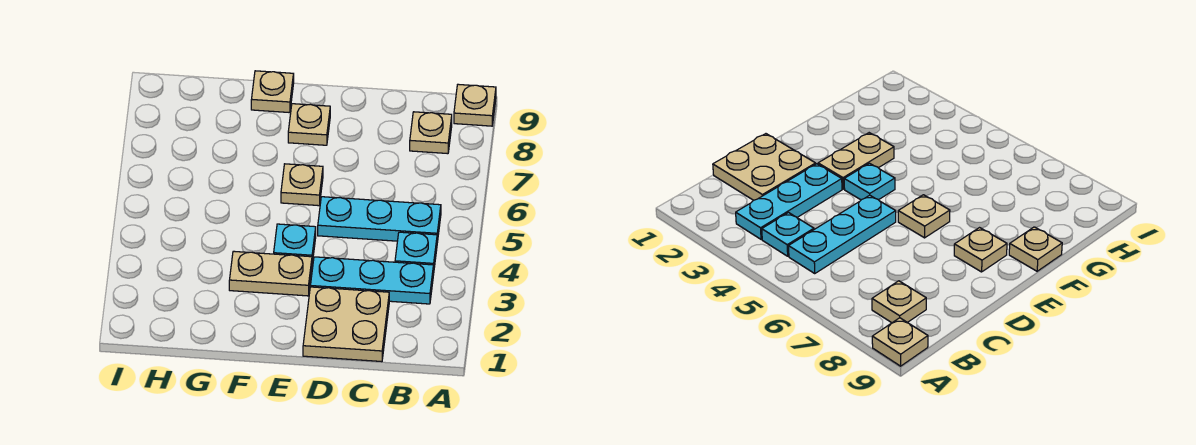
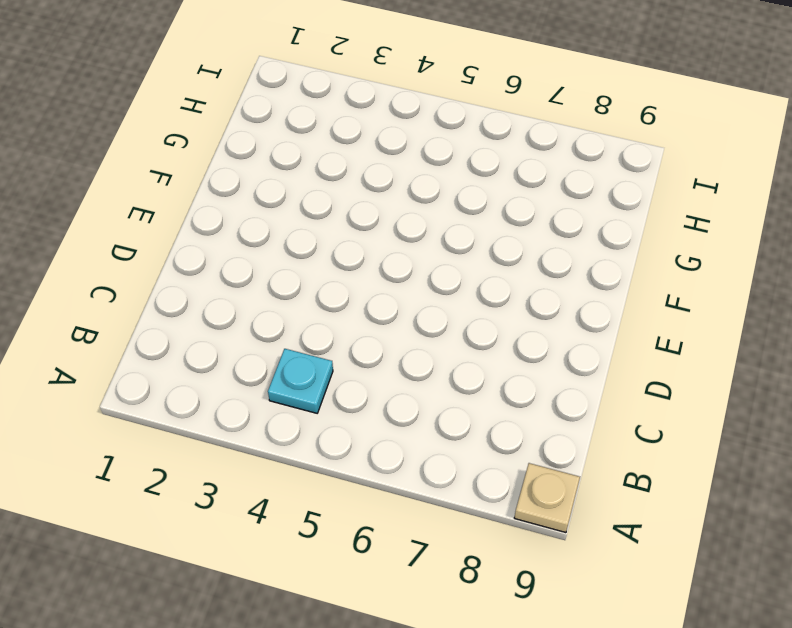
none -> cyan 1x3 plate [310,257,434,304]
none -> cyan 1x3 plate [318,197,441,242]

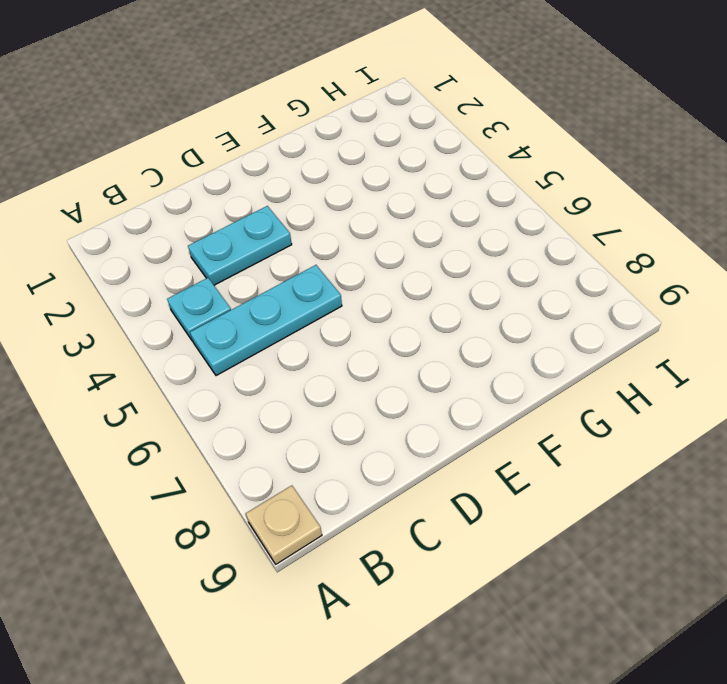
cyan 1x2 plate [188,206,292,285] -> cyan 1x3 plate [310,257,434,304]
none -> tan 1x1 plate [410,112,452,154]
none -> tan 2x2 plate [303,287,389,362]

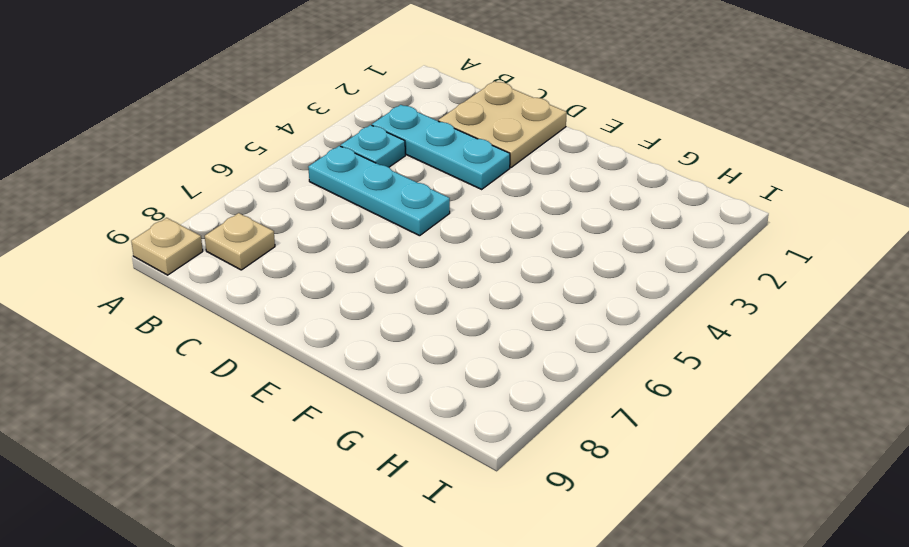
none -> tan 1x2 plate [229,251,312,296]
none -> cyan 1x1 plate [274,224,316,263]

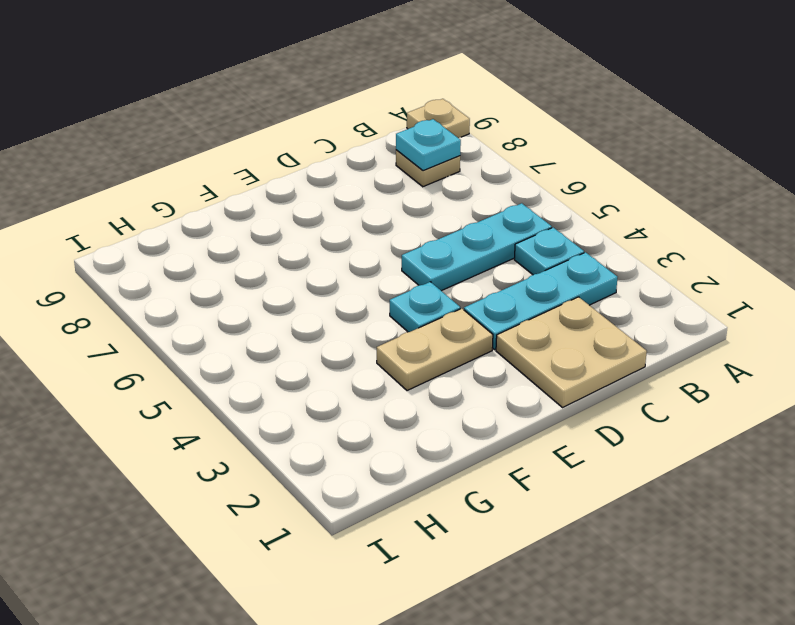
cyan 1x1 plate [396,119,461,171] -> none
none -> tan 1x1 plate [281,164,323,206]
none -> tan 1x1 plate [288,104,330,145]

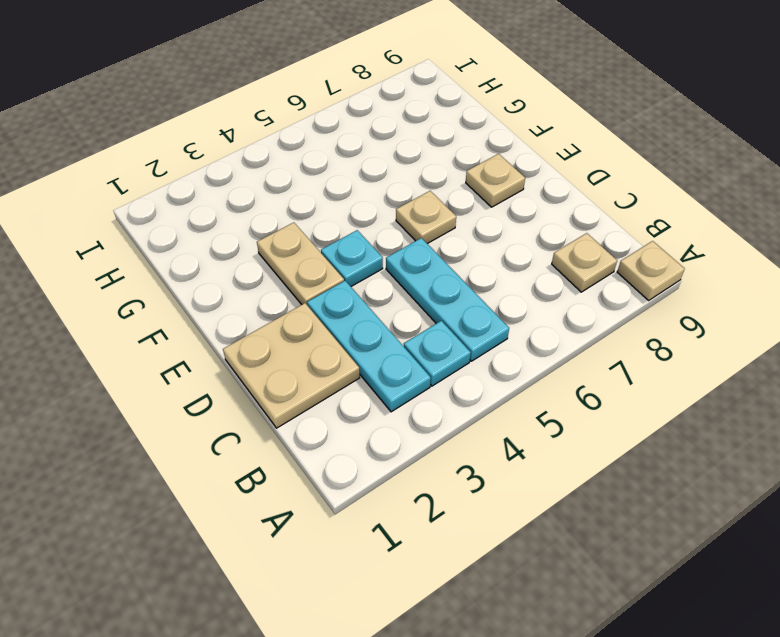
none -> tan 1x1 plate [251,71,294,113]

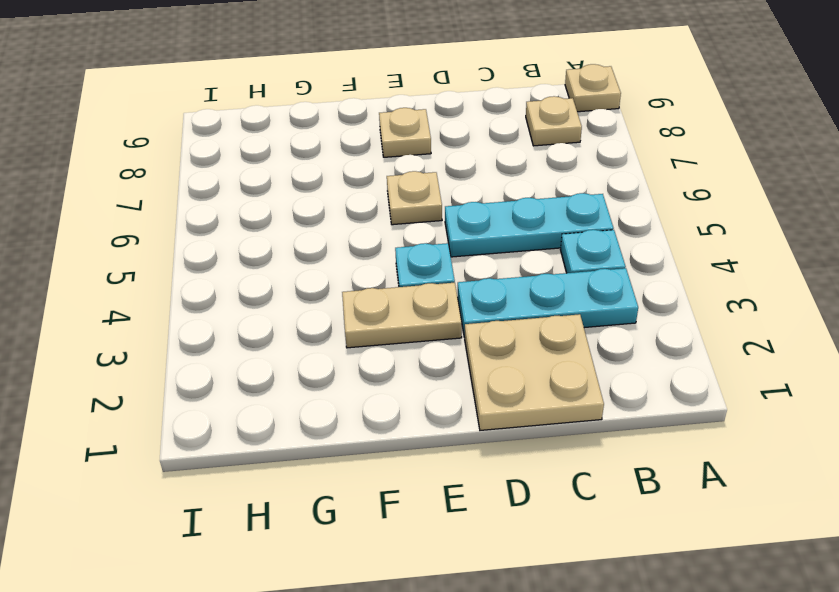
none -> tan 1x1 plate [251,71,294,113]

